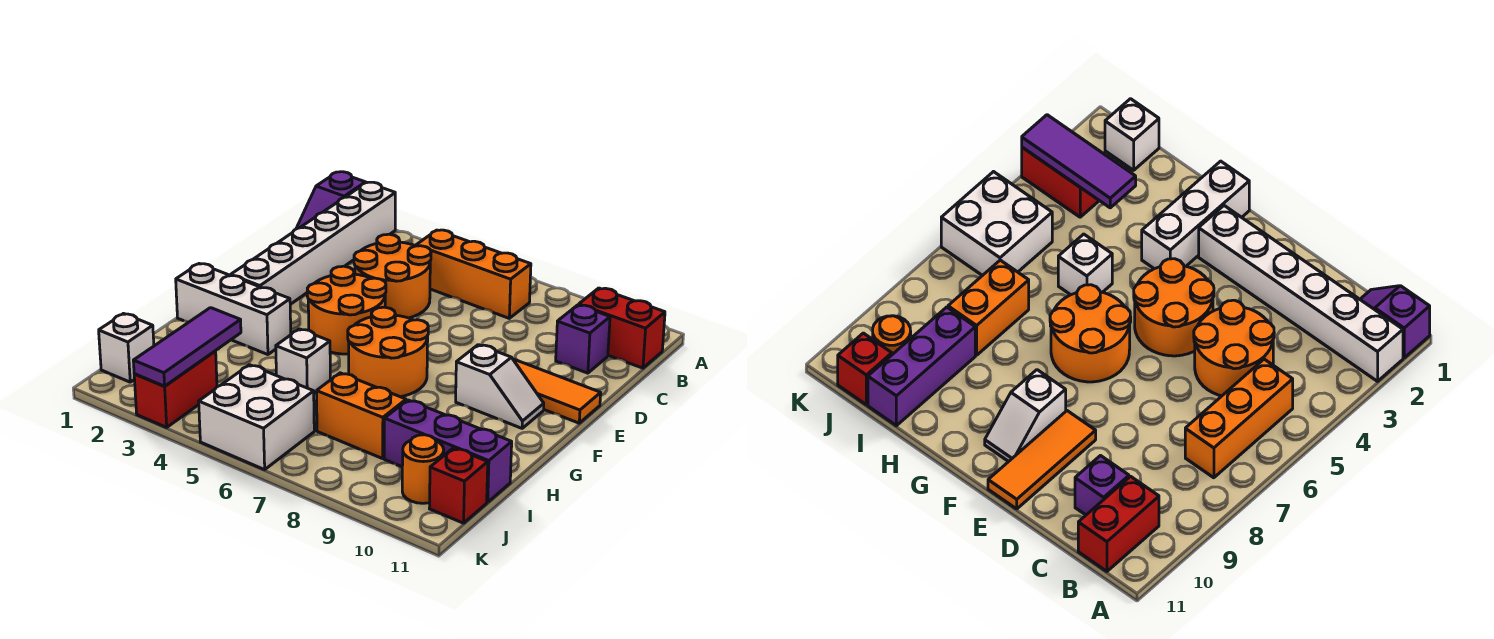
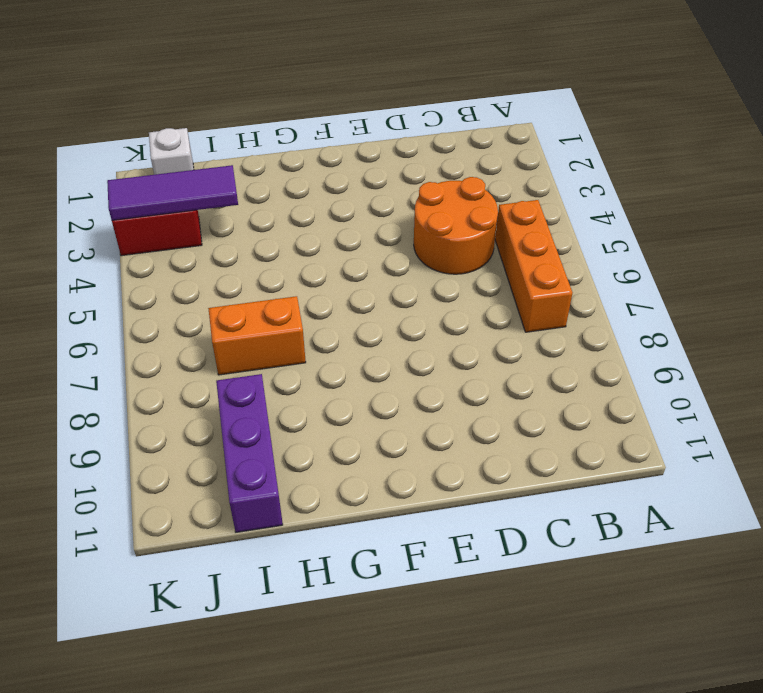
orange 1x2 brick [208,296,306,375] -> orange 1x2 brick turned to [317,373,406,459]
none -> purple 1x2 slope [296,172,366,229]
none -> white 1x6 brick [231,182,395,304]
none -> red 1x2 brick [579,288,665,368]

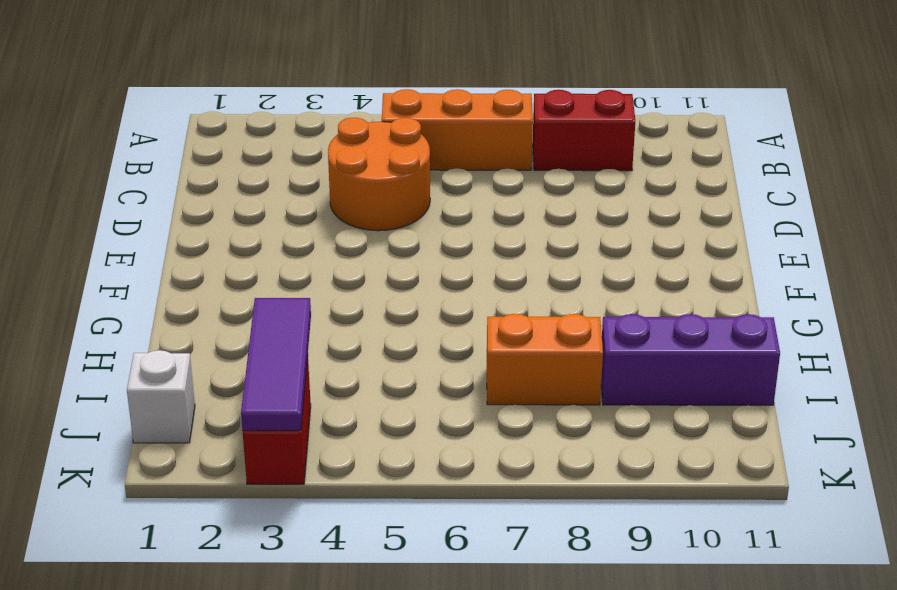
red 1x2 brick [533,90,635,171] -> red 1x2 brick moved to [579,288,665,368]
none -> purple 1x2 slope [296,172,366,229]
none -> white 1x6 brick [231,182,395,304]
none -> purple 1x1 brick [556,305,610,373]

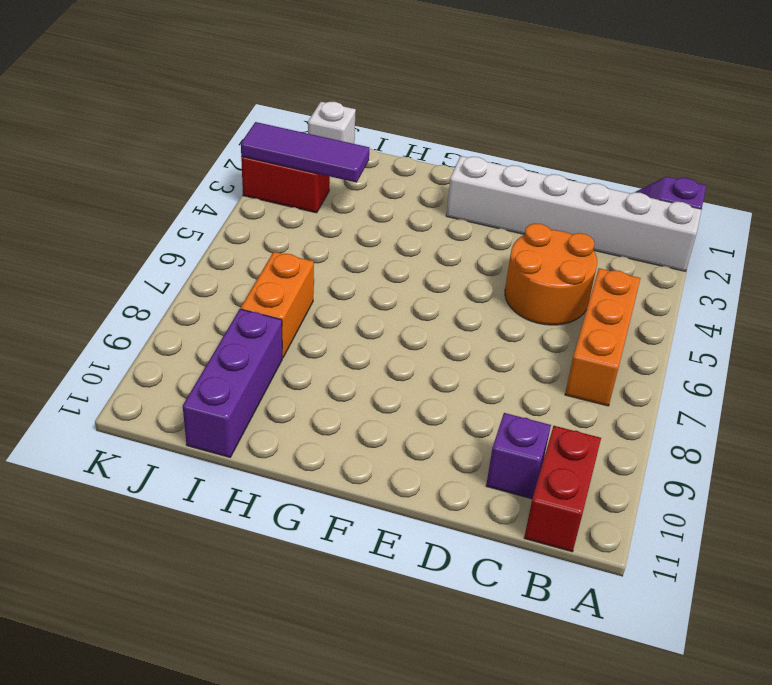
none -> orange 2x2 round brick [307,266,386,354]
none -> orange 1x3 tile [513,359,601,423]
none -> orange 2x2 round brick [348,307,428,397]

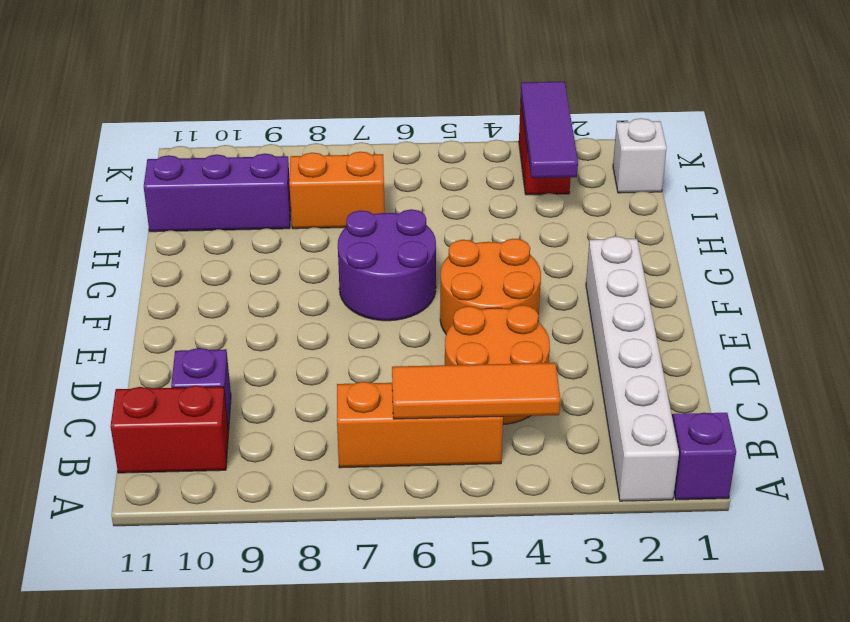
orange 1x3 tile [392,363,560,419] -> orange 1x3 tile moved to [513,359,601,423]
purple 2x2 round brick [338,209,436,321] -> orange 2x2 round brick [348,307,428,397]
none -> white 1x2 slope [456,345,544,428]
none -> white 1x3 brick [176,264,291,355]
none -> white 1x1 brick [276,329,330,393]

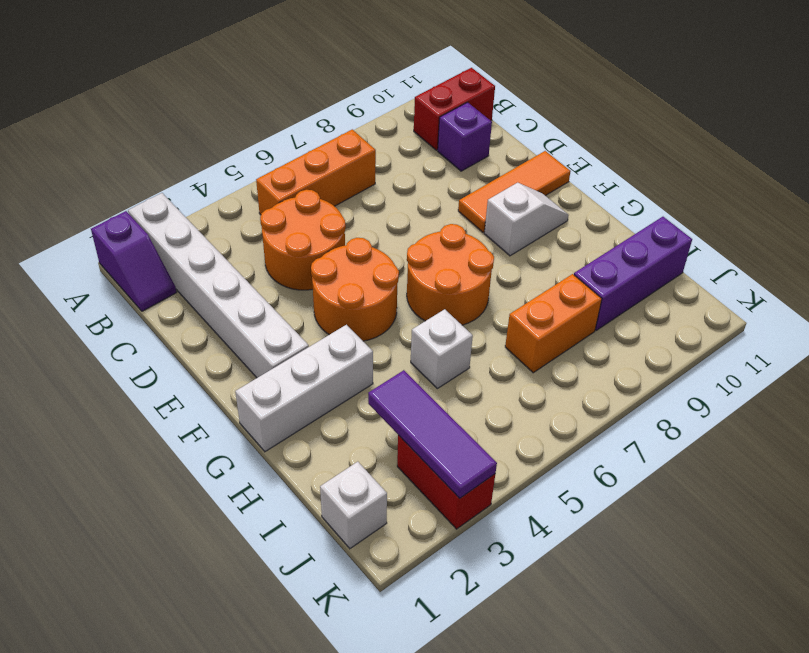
none -> white 2x2 brick [199,365,314,470]
none -> orange 1x1 round brick [402,435,444,503]
none -> red 1x1 brick [429,448,488,523]

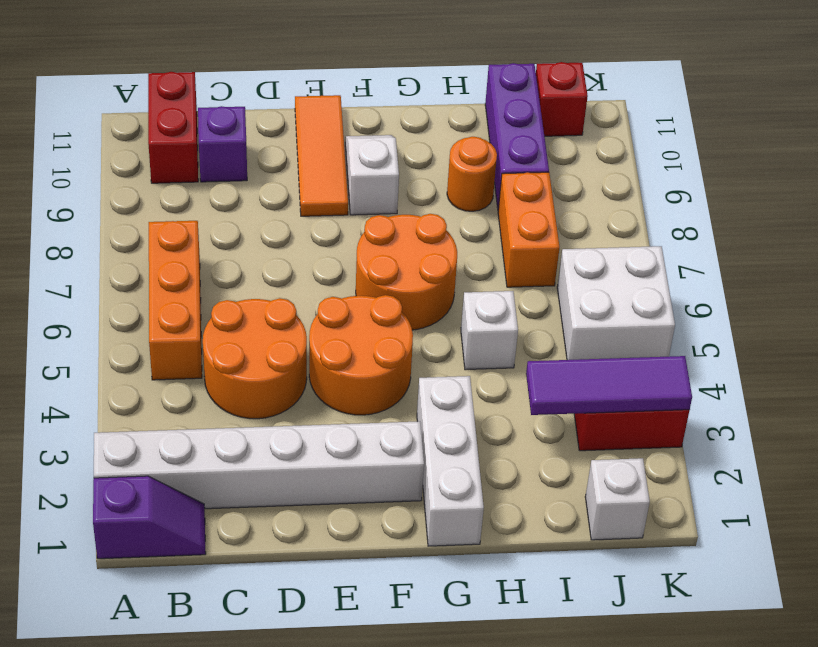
orange 1x1 round brick [447,137,497,211] -> orange 1x1 round brick moved to [402,435,444,503]

